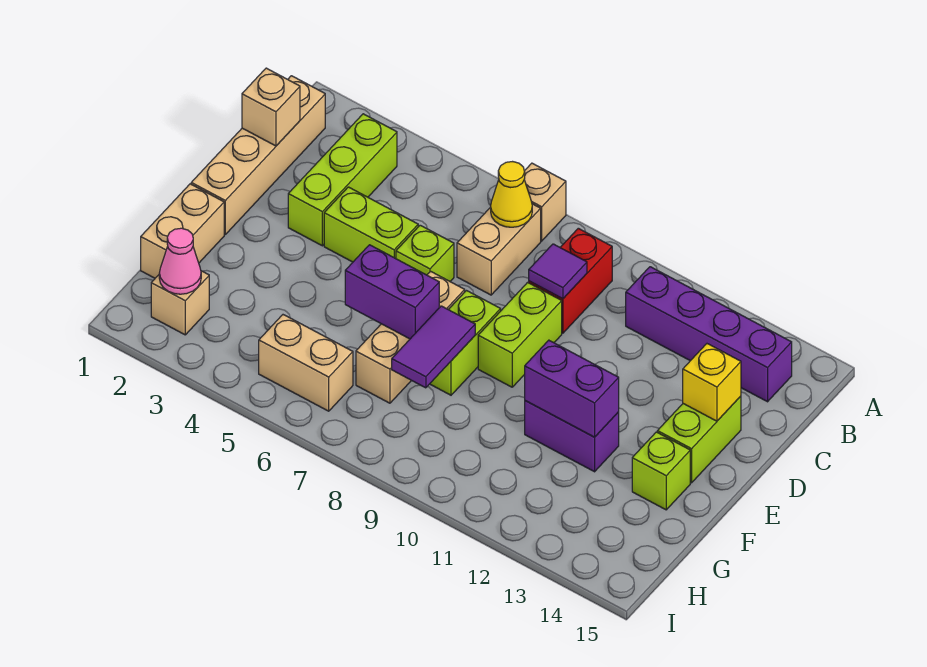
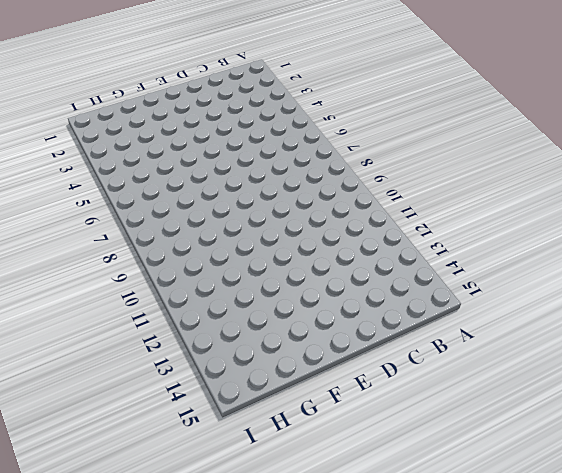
none -> tan 1x1 brick [524,163,566,241]
none -> tan 1x4 brick [191,76,325,234]
none -> lime 1x3 brick [288,114,397,246]

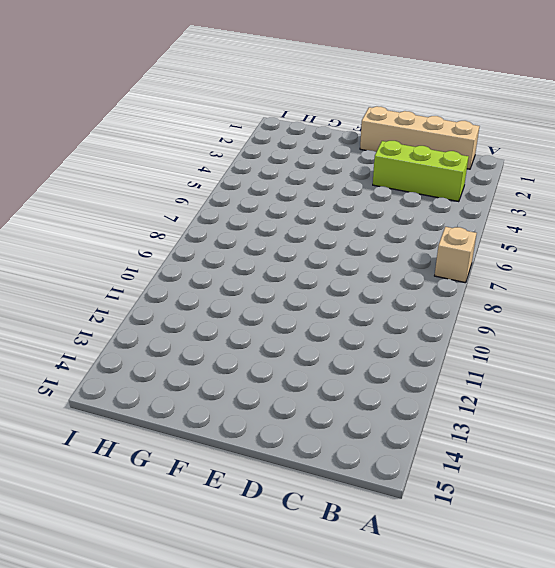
none -> tan 1x2 brick [457,204,541,295]
none -> red 1x2 brick [529,228,612,333]
none -> purple 1x4 brick [626,267,792,402]

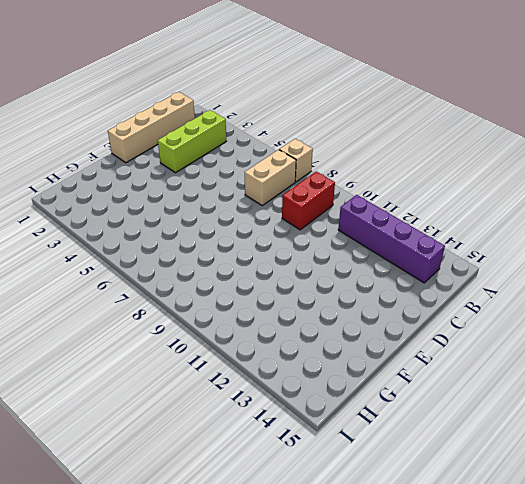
none -> lime 1x2 brick [324,187,418,262]
none -> lime 1x1 brick [396,225,454,281]
none -> lime 1x2 brick [478,283,562,387]

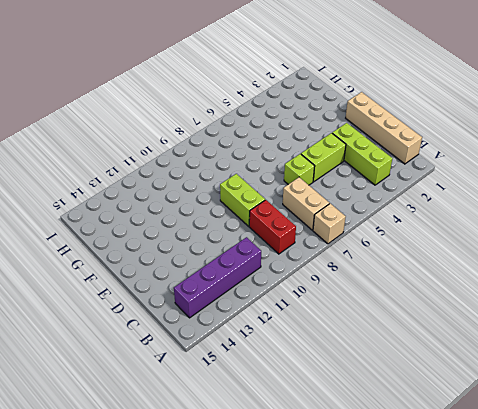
none -> lime 1x2 brick [657,396,741,483]
none -> tan 1x3 brick [356,271,465,403]
none -> lime 1x2 brick [430,291,501,395]

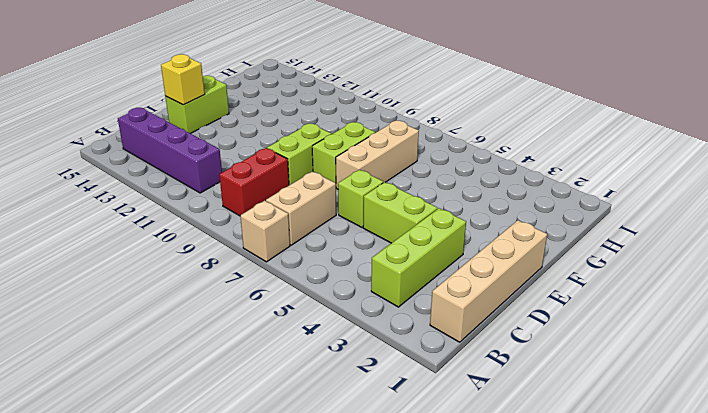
none -> tan 1x2 brick [141,184,224,278]
none -> purple 1x2 brick [525,401,619,472]
none -> lime 1x1 brick [632,432,690,510]

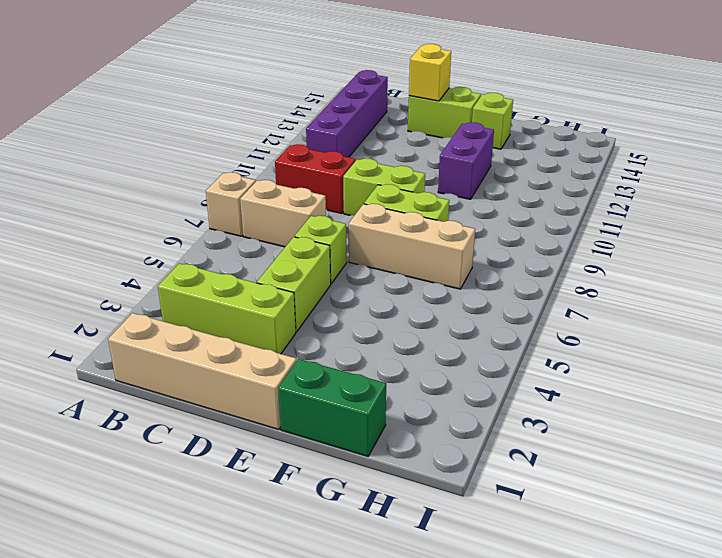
green 1x2 brick [278,359,386,456] -> tan 1x2 brick [141,184,224,278]
none -> tan 1x1 brick [151,271,209,335]
none -> tan 1x2 brick [259,315,353,411]
none -> yellow 1x1 cone [491,162,532,227]

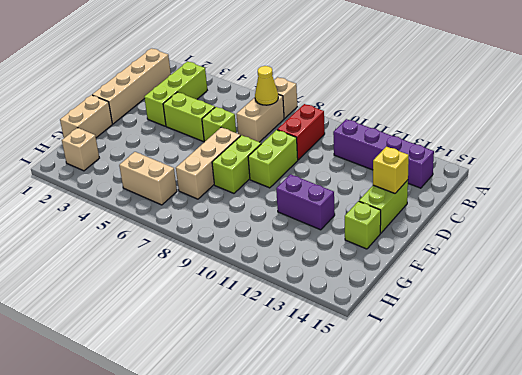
none -> tan 1x1 brick [242,68,300,146]
none -> purple 1x1 tile [529,244,587,299]
none -> purple 1x2 brick [345,245,439,339]

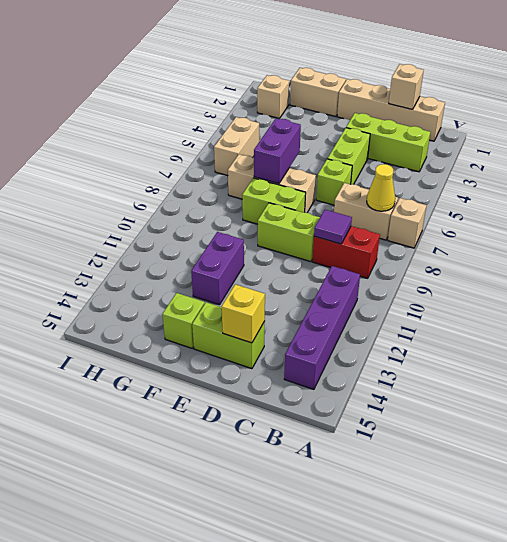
none -> purple 1x2 tile [392,306,475,388]
none -> purple 1x2 brick [525,340,619,437]
none -> pink 1x1 cone [159,228,201,294]

